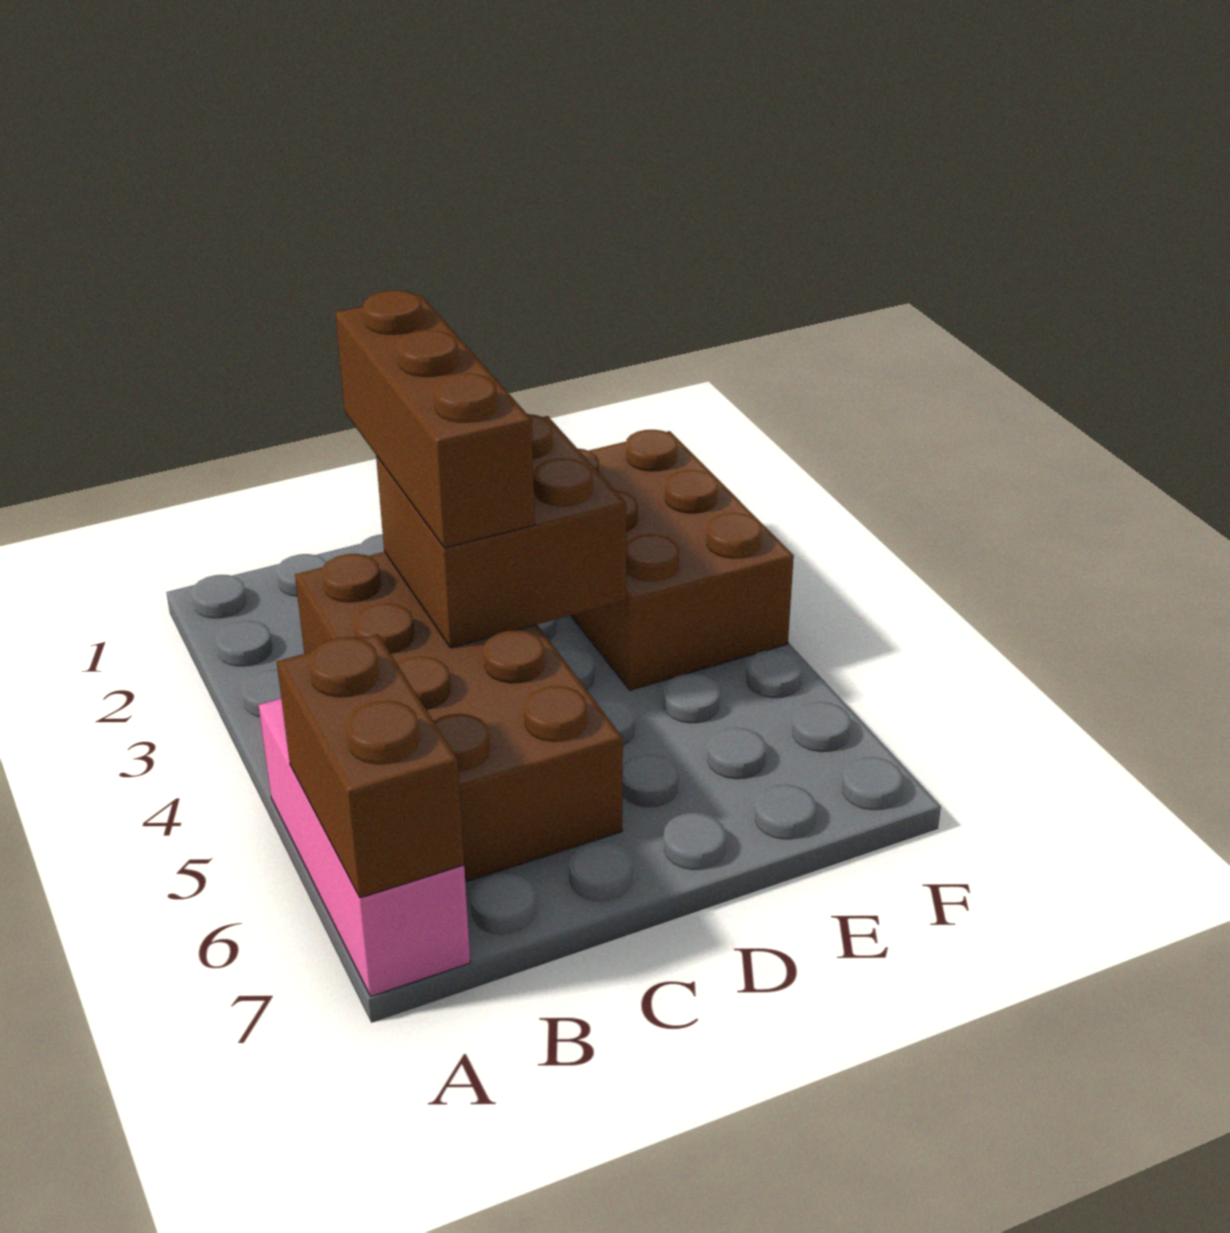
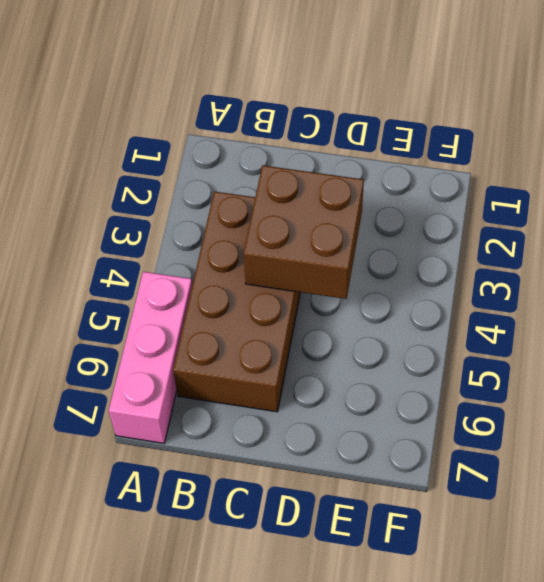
none -> brown 2x3 brick [571,430,794,690]
none -> brown 1x2 brick [277,634,464,898]

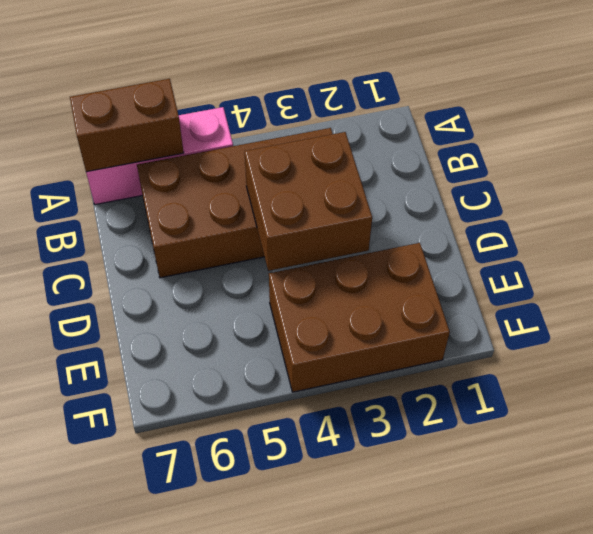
none -> brown 1x3 brick [335,290,535,548]

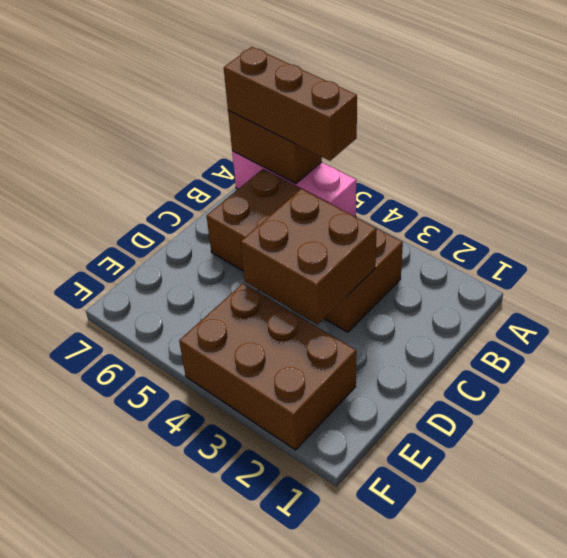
brown 1x3 brick [224,47,357,161] -> brown 1x3 brick moved to [335,290,535,548]

